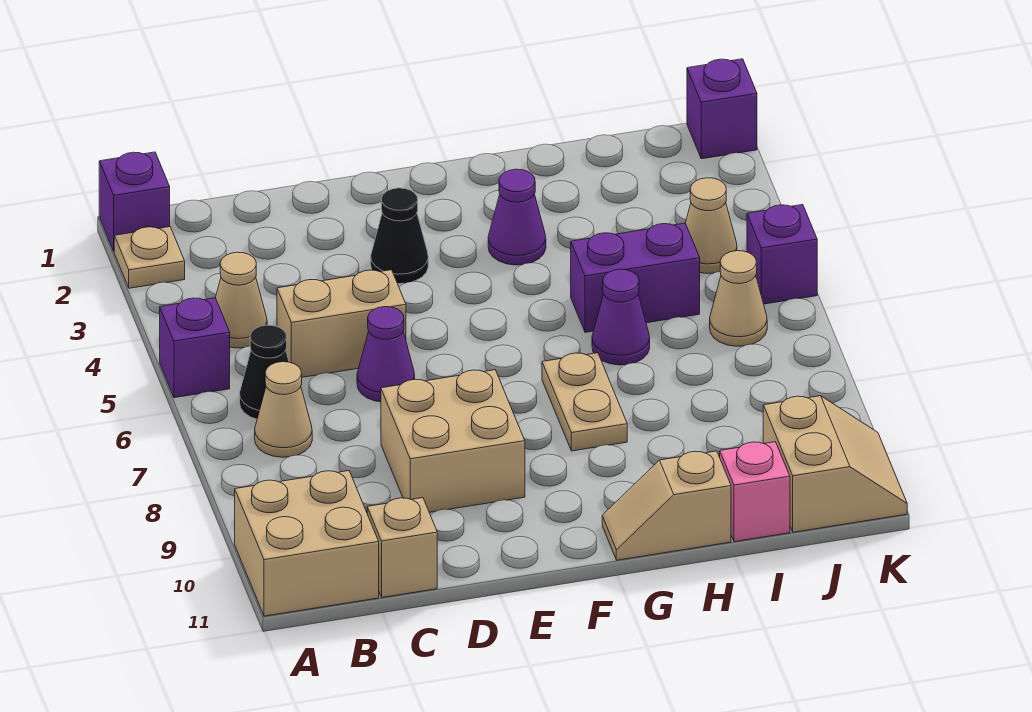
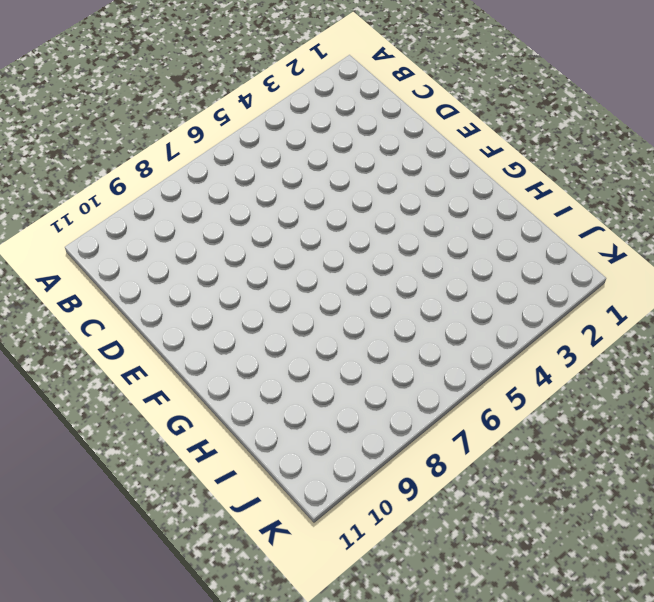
none -> purple 1x1 brick [99,152,170,251]
none -> tan 1x1 plate [114,227,185,288]
none -> purple 1x1 brick [160,298,230,398]

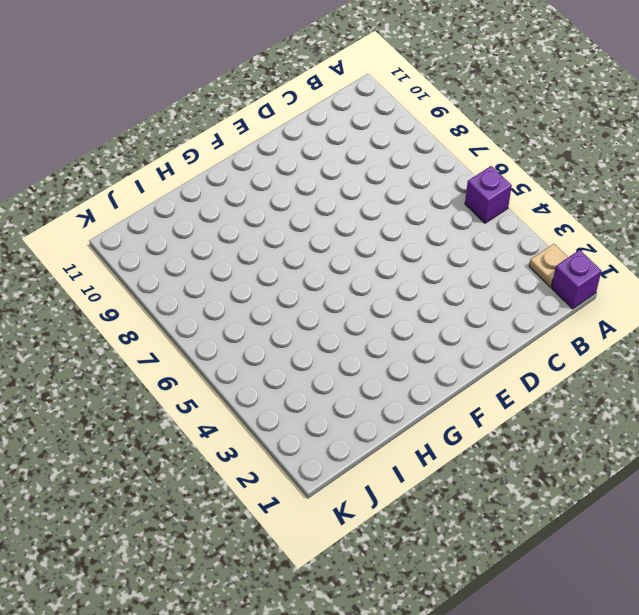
none -> tan 2x2 brick [235,471,379,616]
none -> tan 1x1 cone [215,252,267,348]
none -> black 1x1 cone [240,325,289,419]

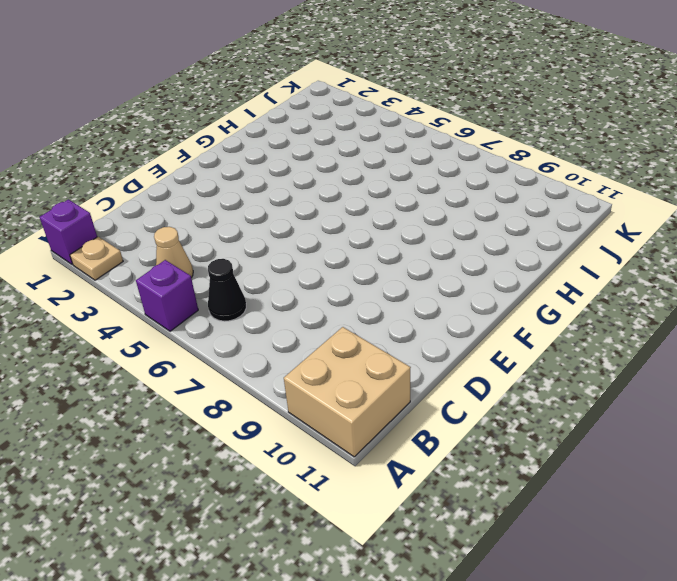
none -> tan 1x1 cone [255,362,312,457]
none -> tan 1x2 brick [277,270,406,377]
none -> tan 1x1 brick [367,498,437,597]

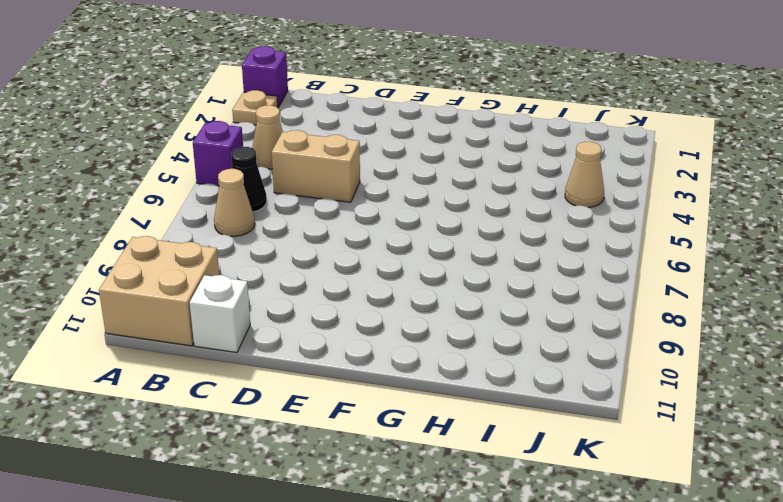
white 1x1 brick [190,275,250,352] -> tan 1x1 brick [367,498,437,597]
none -> purple 1x1 cone [357,307,415,402]
none -> tan 2x2 brick [381,370,525,512]
none -> black 1x1 cone [371,188,428,284]

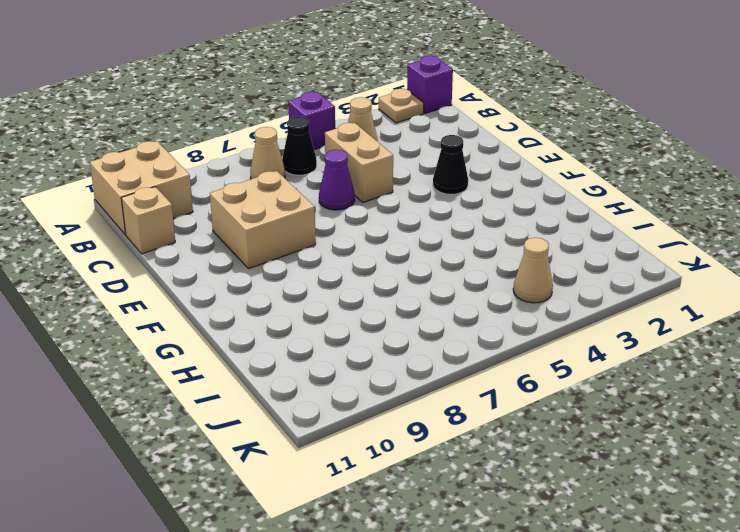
none -> purple 1x1 cone [488,169,546,265]
none -> tan 1x2 plate [542,353,627,451]
none -> tan 1x2 slope [602,451,731,560]

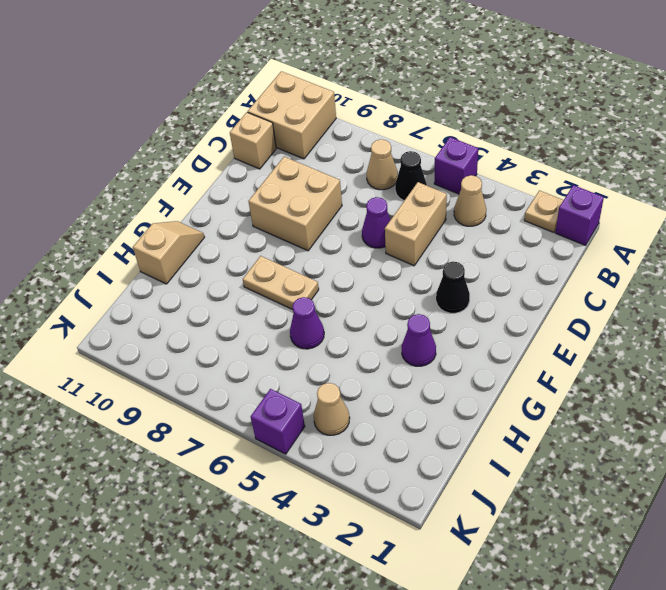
none -> purple 1x2 brick [571,223,700,332]
none -> pink 1x1 brick [720,442,790,542]
none -> tan 1x1 cone [710,251,767,346]

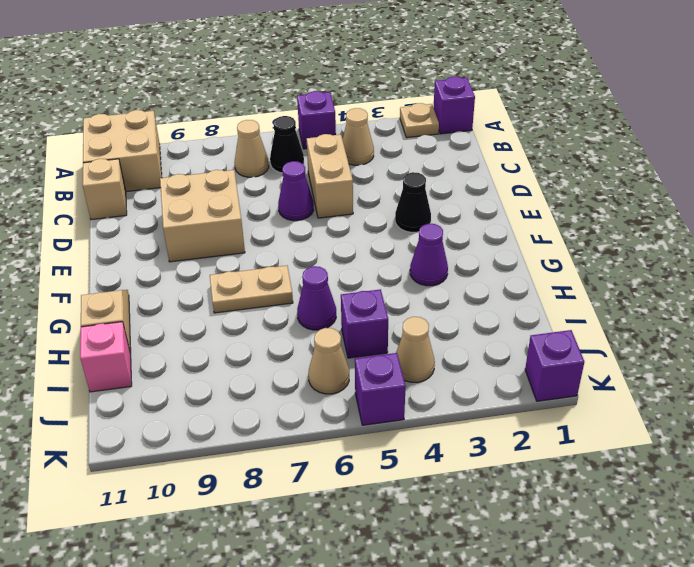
purple 1x1 brick [341,289,388,358] -> purple 1x2 brick [571,223,700,332]
none -> tan 2x2 slope [763,396,907,532]

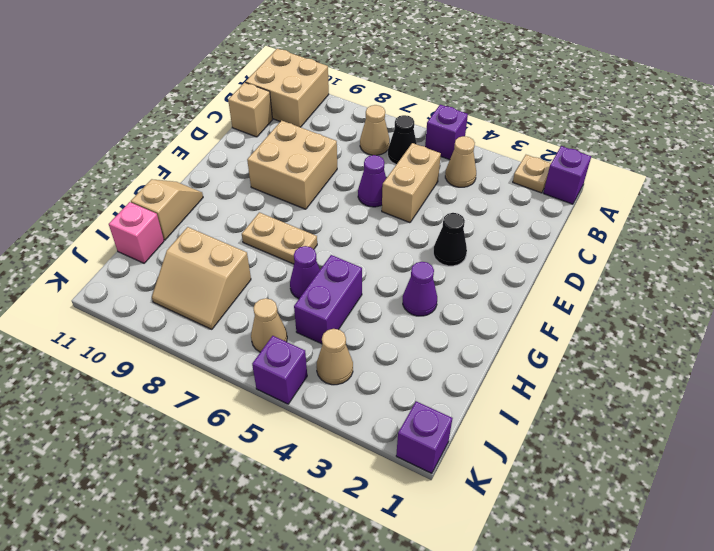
tan 2x2 slope [152,227,251,329] -> tan 2x2 slope moved to [763,396,907,532]

